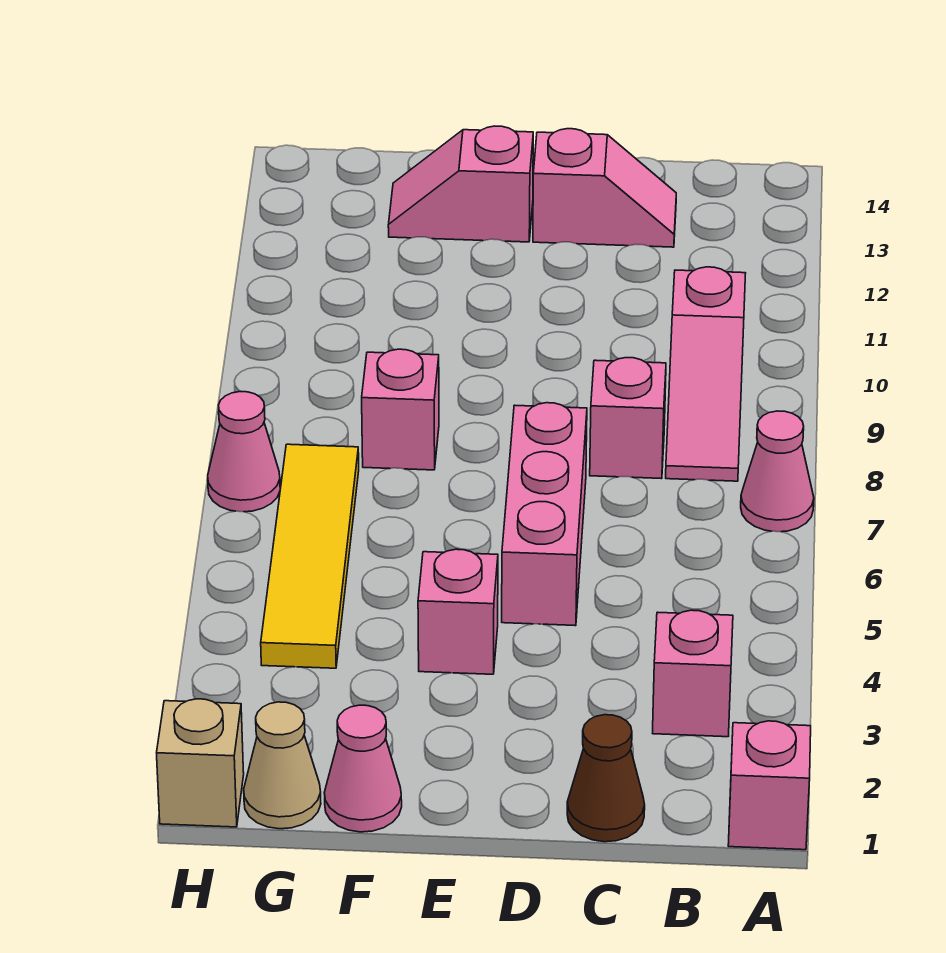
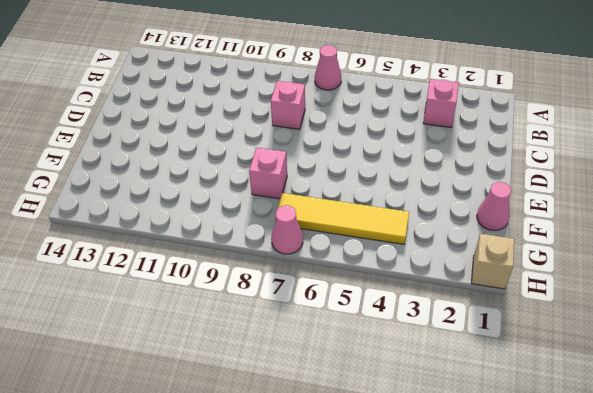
none -> pink 1x1 brick [728,721,811,850]
none -> pink 1x3 slope [666,267,746,481]
none -> brown 1x1 cone [567,715,645,842]

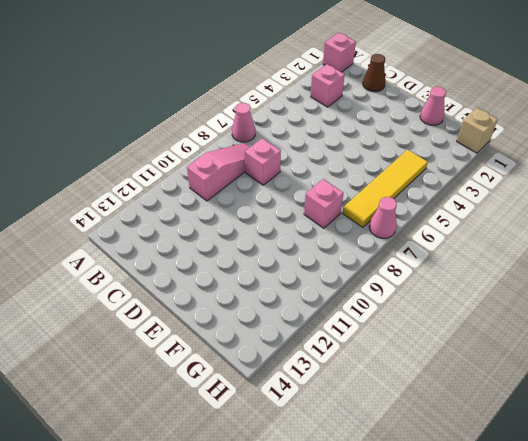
none -> pink 1x2 slope [533,129,676,247]
none -> pink 1x3 brick [502,403,587,626]
none -> pink 1x1 brick [418,549,498,674]

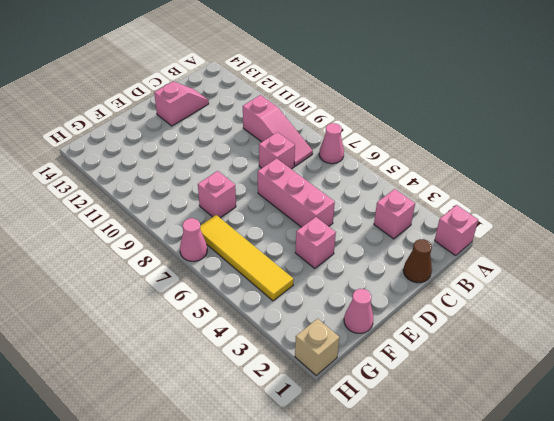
none -> pink 1x2 slope [388,126,533,242]
none -> tan 1x1 cone [244,702,321,829]

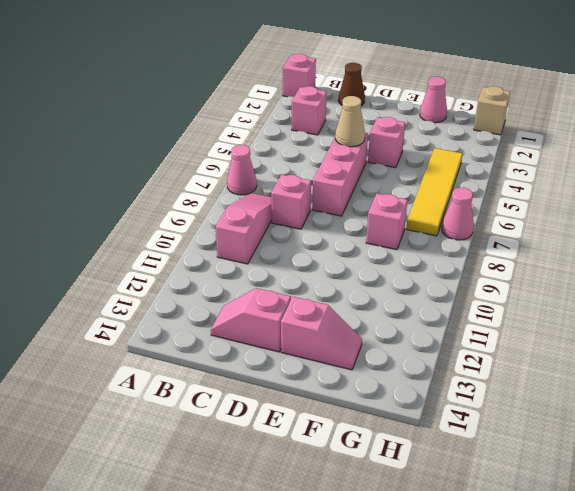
tan 1x1 cone [335,96,365,147] -> tan 1x1 cone moved to [244,702,321,829]

